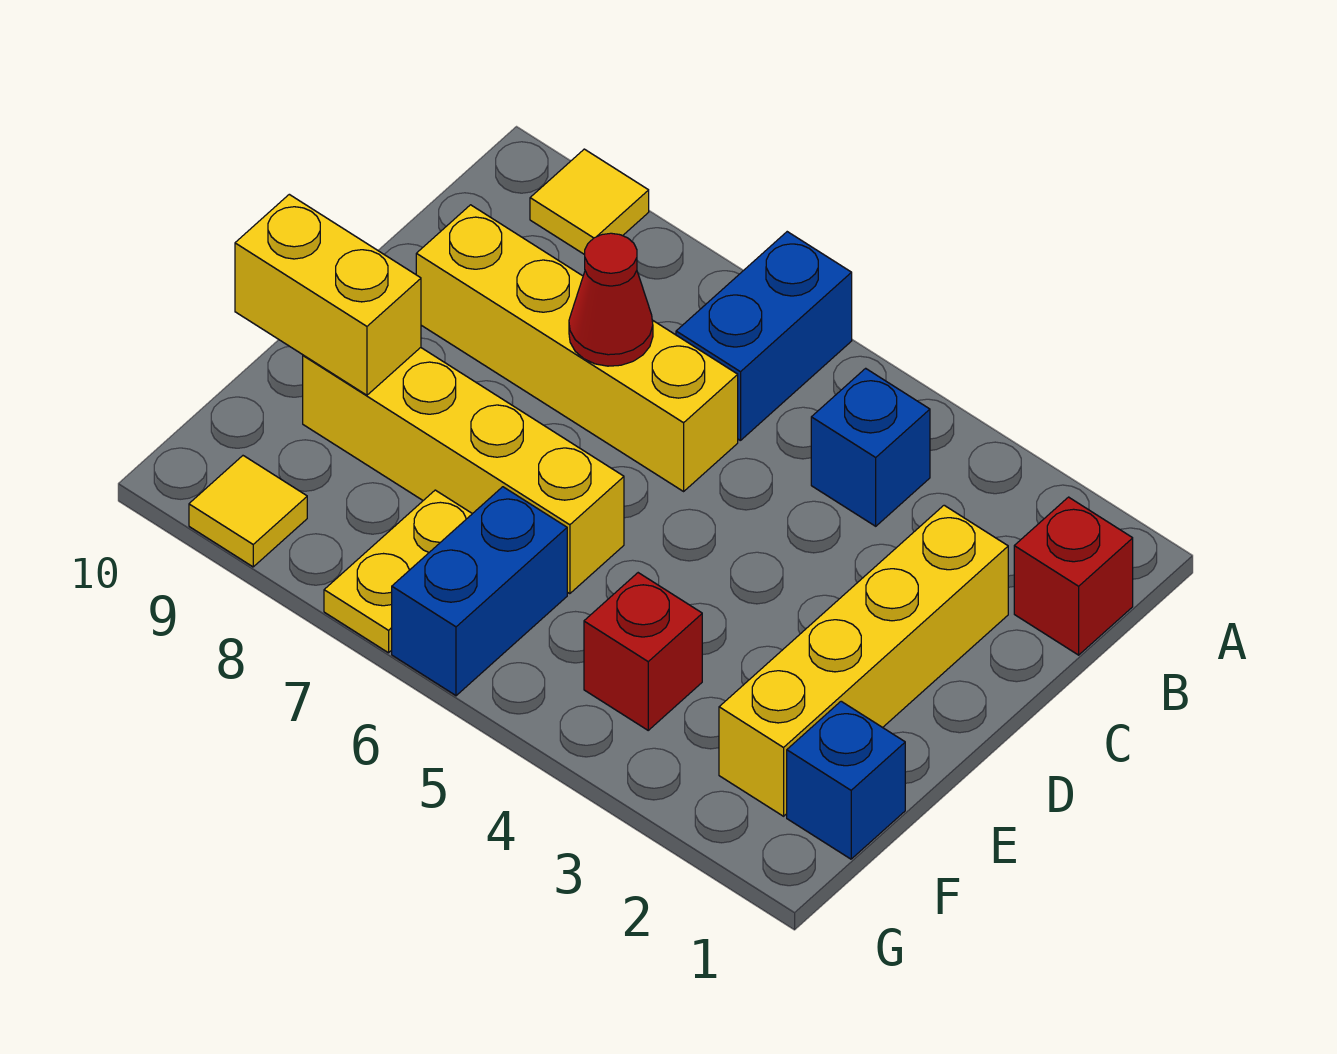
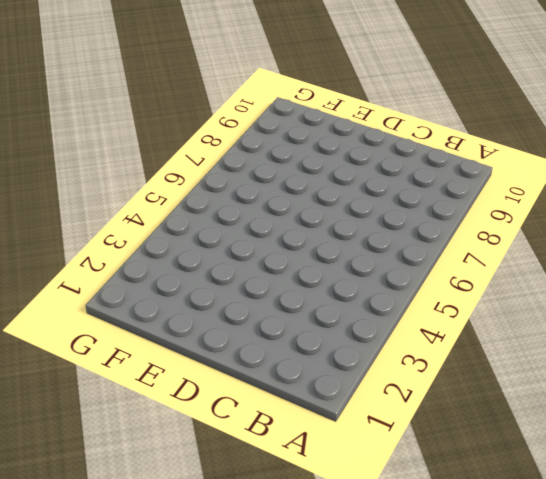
none -> blue 1x2 brick [676,232,852,441]
none -> yellow 1x1 tile [530,149,649,255]
none -> red 1x1 brick [1014,497,1133,655]

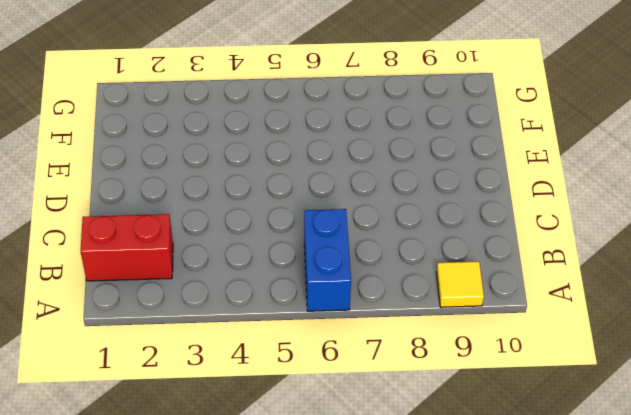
red 1x2 brick [80,214,173,281] -> red 1x1 brick [1014,497,1133,655]
none -> blue 1x1 brick [811,368,930,526]
none -> yellow 1x4 brick [719,505,1008,816]
none -> yellow 1x4 brick [416,205,738,491]

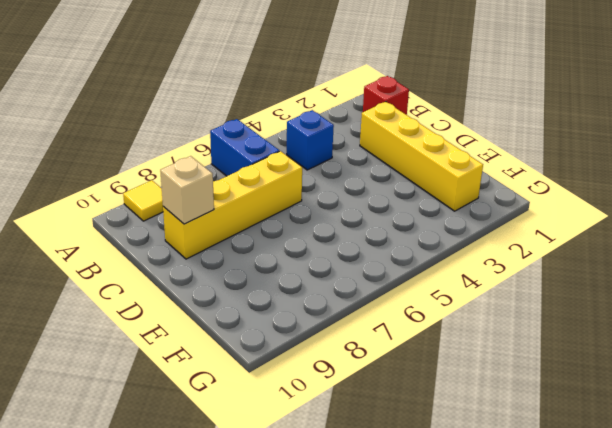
tan 1x1 brick [160,156,214,224] -> none
none -> yellow 1x4 brick [303,348,624,594]
none -> blue 1x1 brick [787,701,905,859]
none -> red 1x1 brick [584,573,702,730]

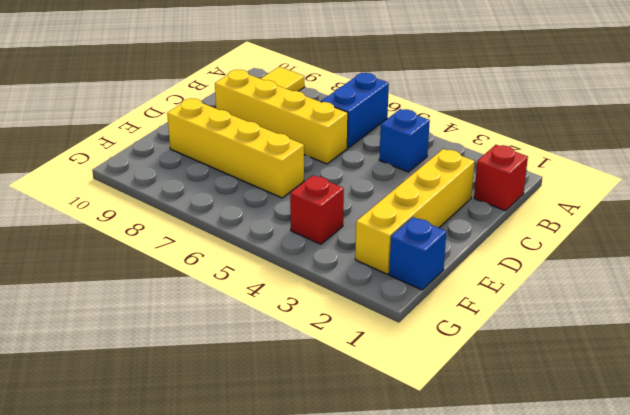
none -> blue 1x2 brick [392,487,567,696]
none -> yellow 1x2 plate [324,490,472,653]
none -> yellow 1x1 tile [189,456,307,567]

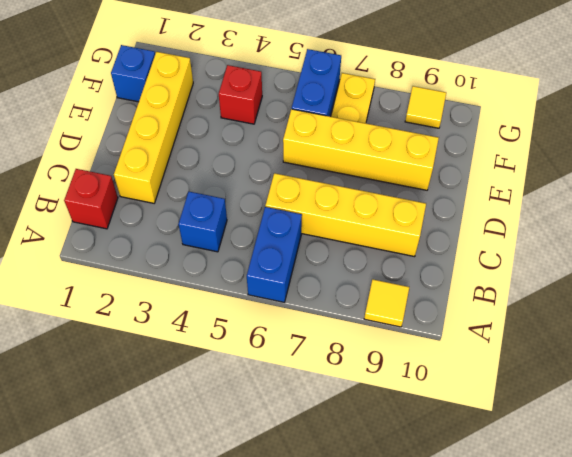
none -> red 1x1 cone [569,233,653,366]
none -> yellow 1x2 brick [235,194,421,395]

